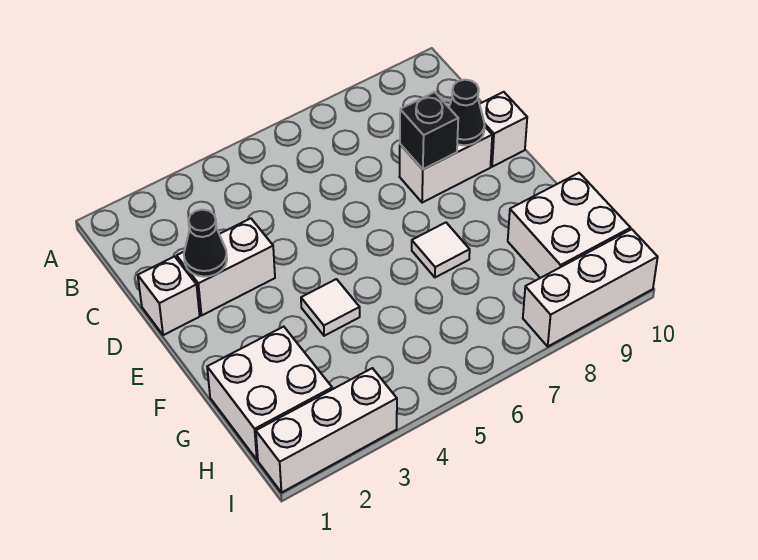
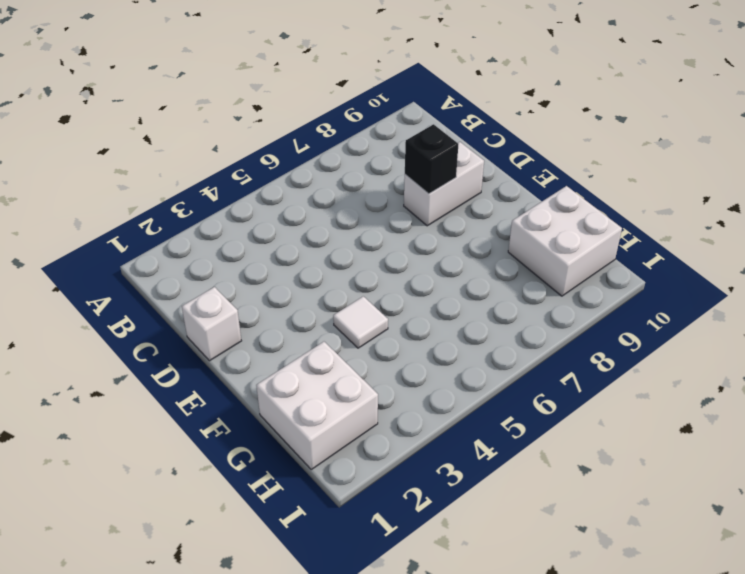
none -> white 1x2 brick [177,218,275,316]
none -> white 1x1 brick [480,92,527,167]
none -> white 1x1 tile [412,223,470,277]

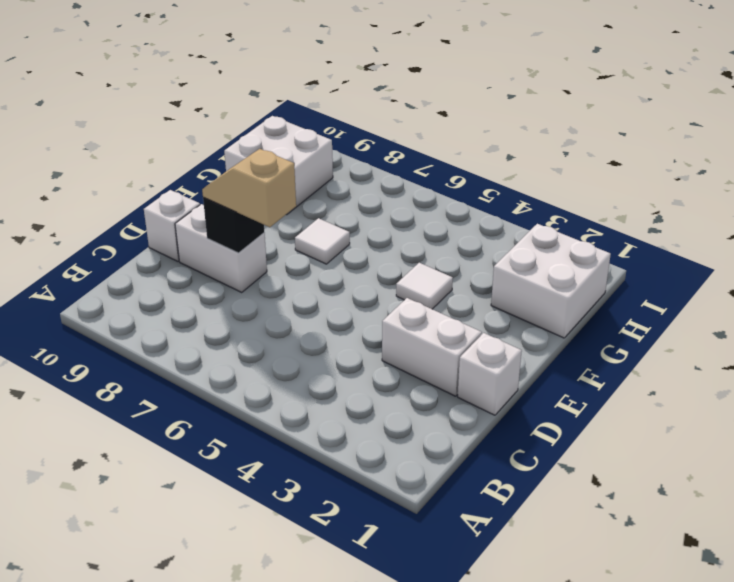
tan 1x2 slope [202,149,296,227] -> none
none -> white 1x3 brick [256,368,397,493]
none -> white 1x3 brick [523,229,658,346]
none -> black 1x1 cone [184,210,227,277]

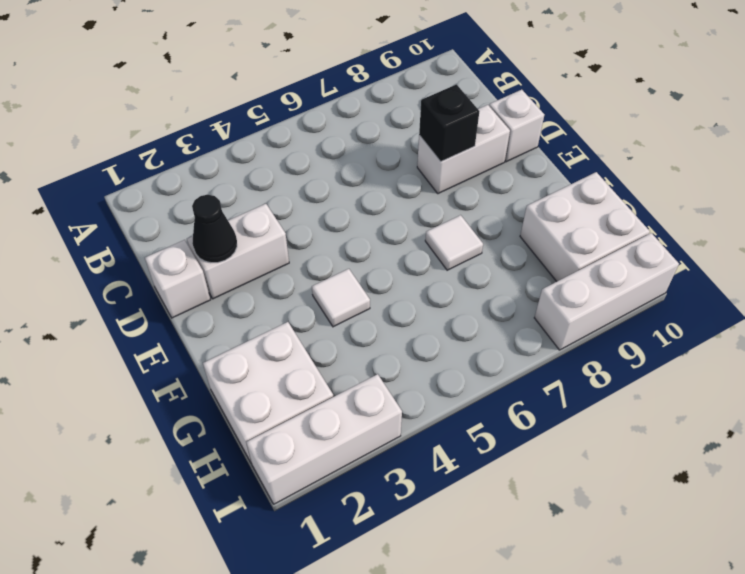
none -> black 1x1 cone [449,80,485,145]

